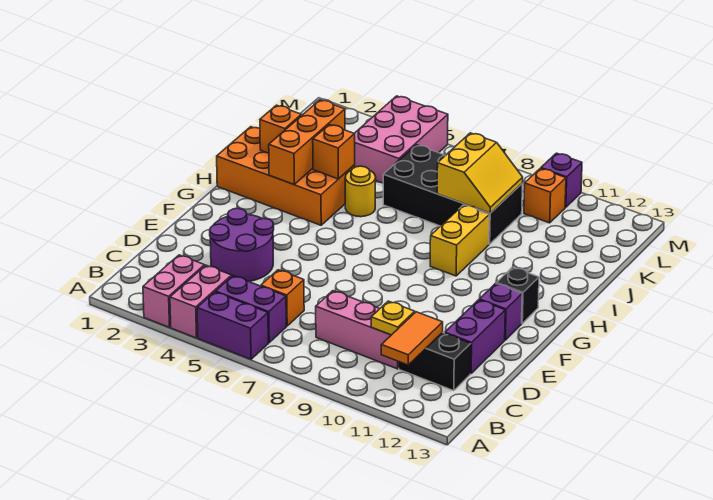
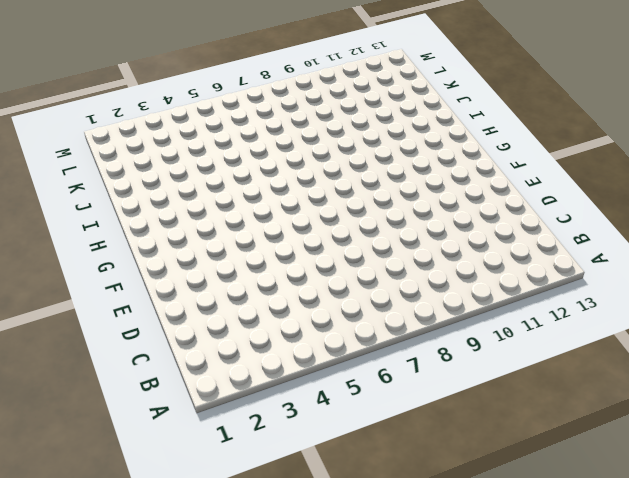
none -> pink 1x2 brick [143,255,205,327]
none -> pink 1x2 brick [170,265,232,338]
none -> purple 1x2 brick [197,292,268,359]

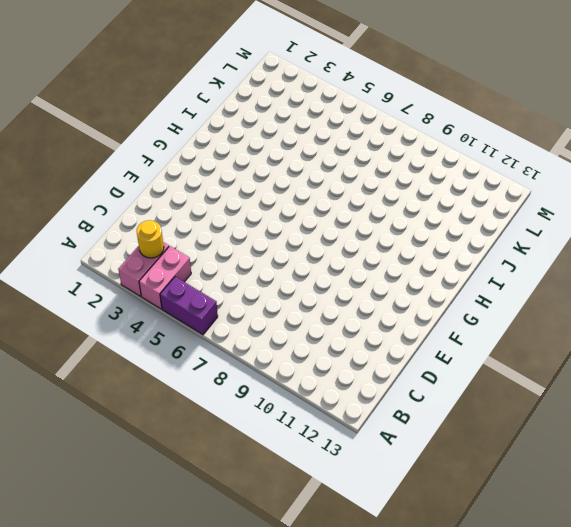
yellow 1x1 round brick [137,220,164,258] -> yellow 1x1 round brick moved to [345,166,376,217]
none -> purple 1x2 brick [216,276,286,343]
none -> orange 1x1 brick [261,270,304,326]
none -> pink 1x3 brick [316,291,399,369]

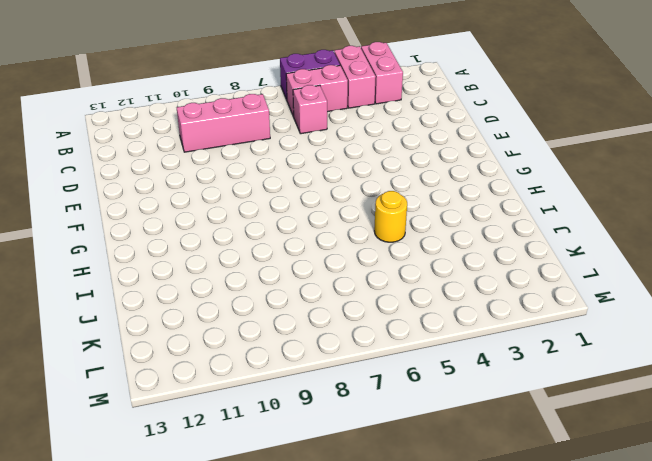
pink 1x2 brick [286,65,348,117] -> purple 1x2 brick [216,276,286,343]
pink 1x1 brick [293,85,327,134] -> orange 1x1 brick [261,270,304,326]
none -> black 1x2 brick [399,332,471,391]
none -> purple 2x2 round brick [210,208,274,281]
none -> purple 1x2 brick [445,300,505,374]

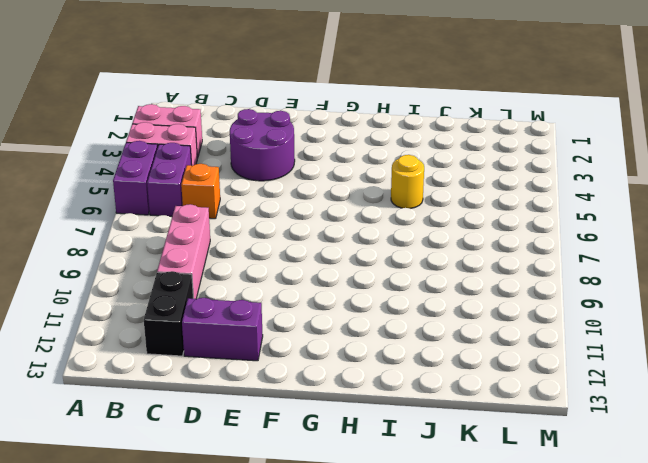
none -> purple 1x1 brick [479,283,522,340]
none -> black 1x1 brick [496,267,539,323]
none -> orange 2x4 brick [217,127,355,225]

